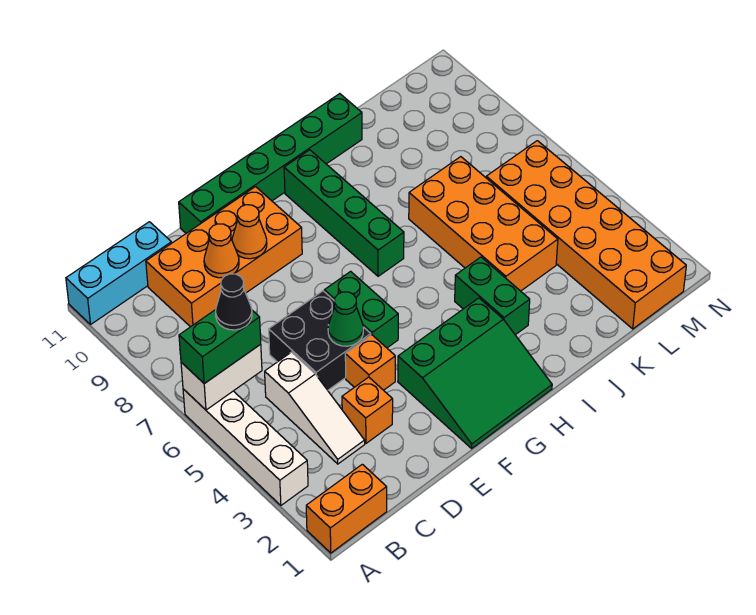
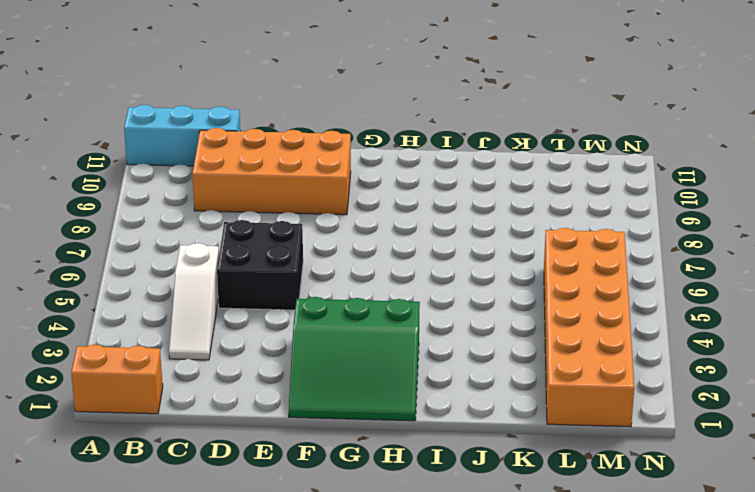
none -> white 1x4 brick [183,389,308,505]
none -> orange 1x1 brick [342,377,393,443]
none -> orange 1x1 brick [345,335,395,390]

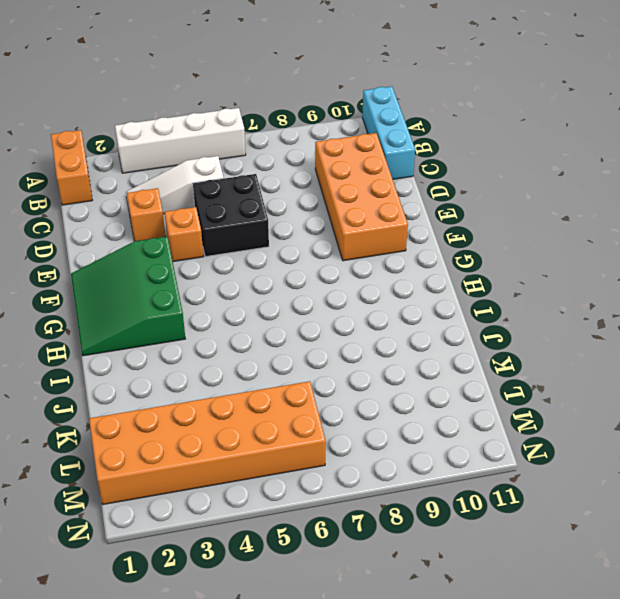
none -> green 1x6 brick [179,94,362,233]
none -> green 1x2 brick [324,271,398,348]
none -> green 1x4 brick [284,150,404,276]

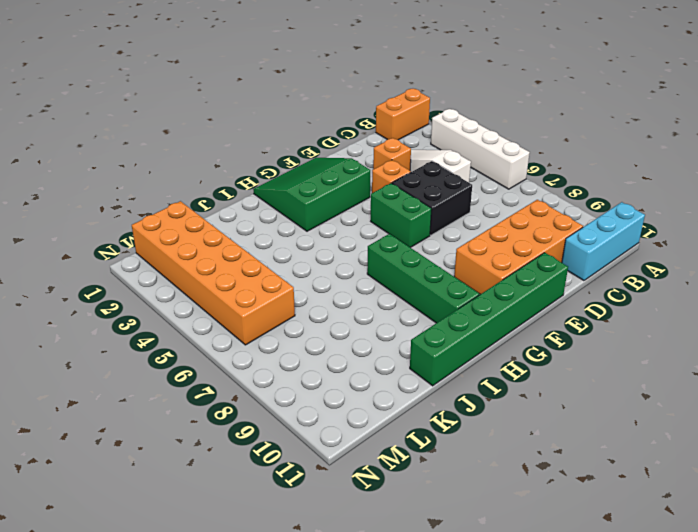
none -> green 1x2 brick [455,257,530,335]
none -> orange 2x4 brick [409,157,558,291]
none -> white 1x2 brick [181,344,262,410]

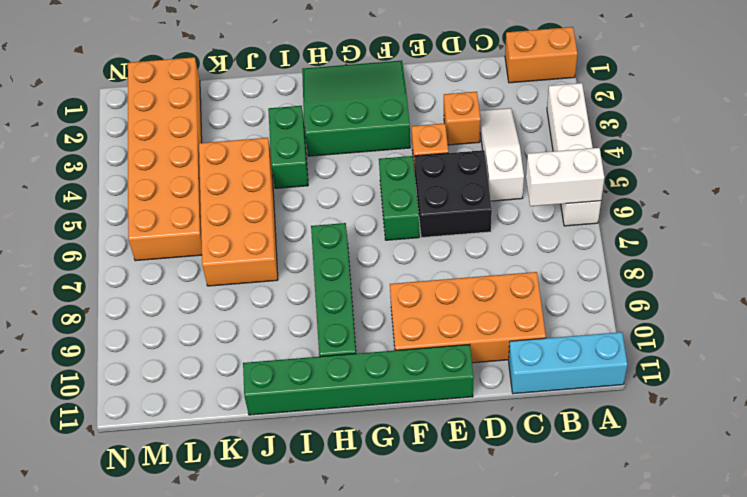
none -> orange 1x1 cone [204,224,239,278]
none -> green 1x1 cone [328,292,363,346]
none -> orange 1x1 cone [232,205,267,259]

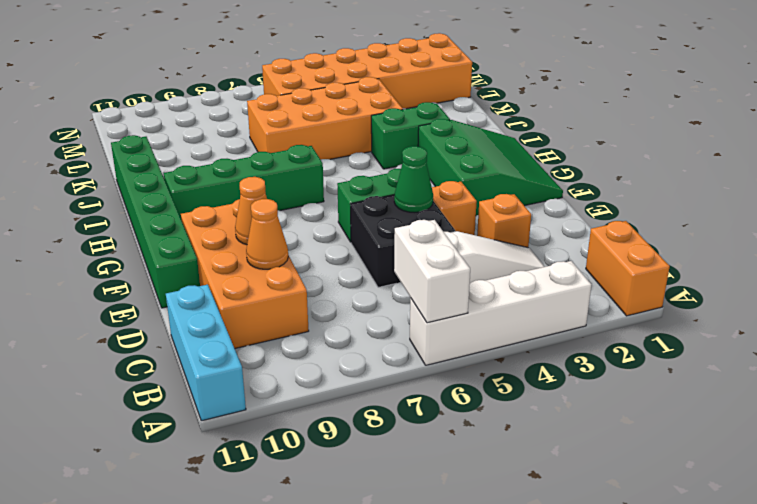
none -> green 1x2 brick [179,310,261,384]
none -> black 1x1 cone [216,274,252,330]

